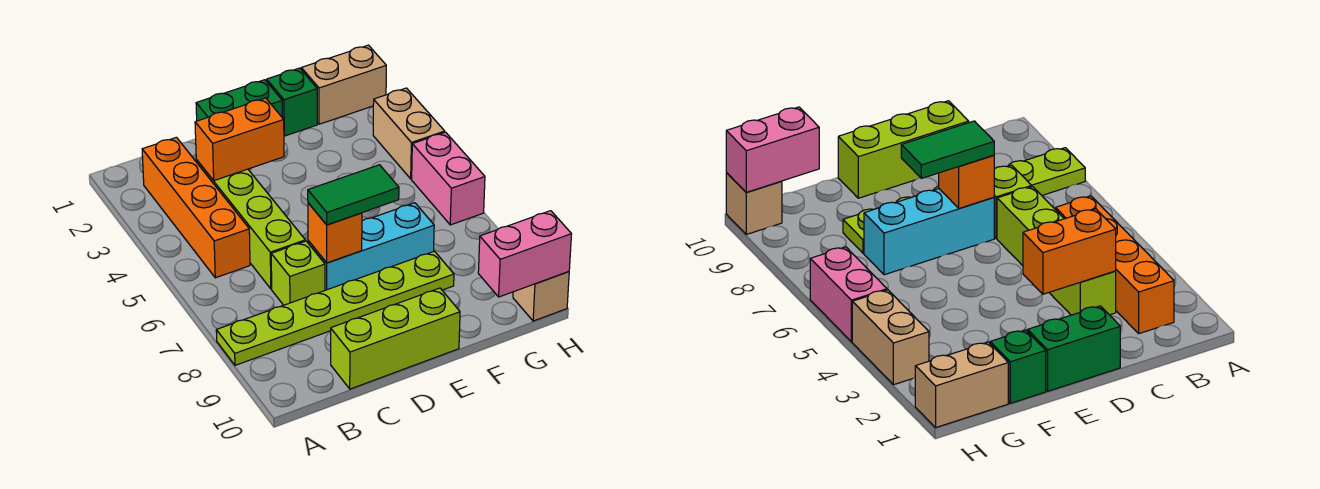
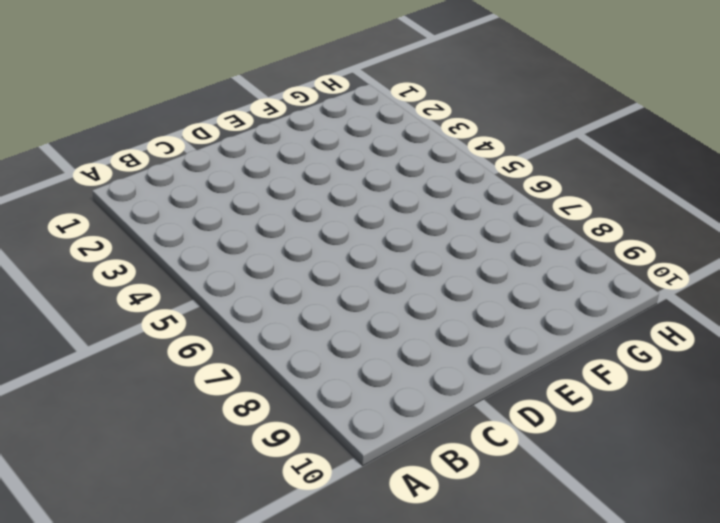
none -> lime 1x6 plate [216,251,454,365]
none -> orange 1x4 brick [142,137,250,278]
none -> lime 1x4 brick [196,160,305,289]

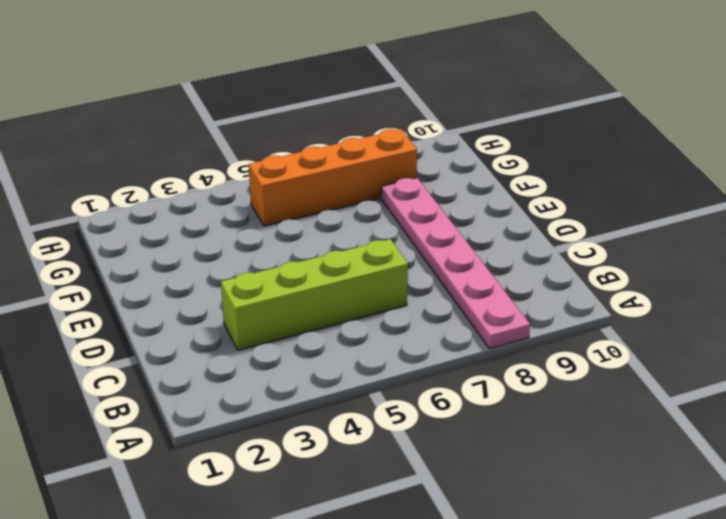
pink 1x6 plate [381,178,530,349] -> lime 1x6 plate [216,251,454,365]
orange 1x4 brick [249,129,417,226] -> orange 1x4 brick moved to [142,137,250,278]
none -> lime 1x1 brick [271,241,325,305]
none -> lime 1x3 brick [331,288,460,389]
none -> green 1x2 brick [196,80,283,121]

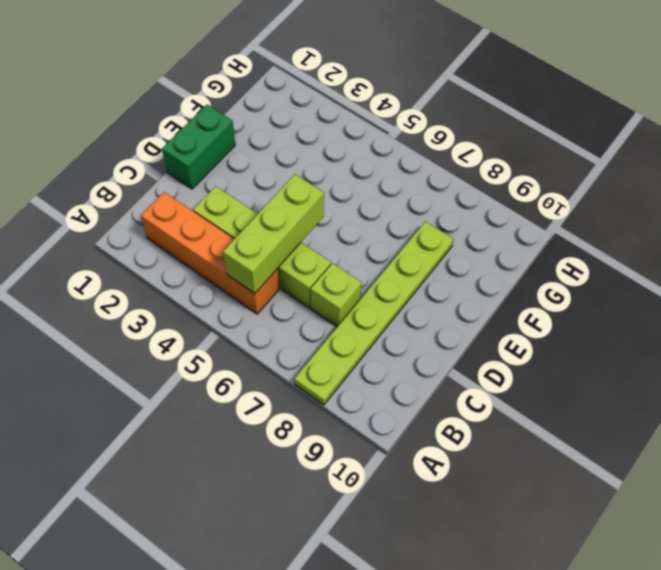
lime 1x3 brick [223,174,324,294] -> lime 1x3 brick moved to [331,288,460,389]
none -> cyan 1x3 brick [308,203,434,290]
none -> green 1x1 brick [267,68,317,136]
none -> tan 1x2 brick [301,45,386,124]

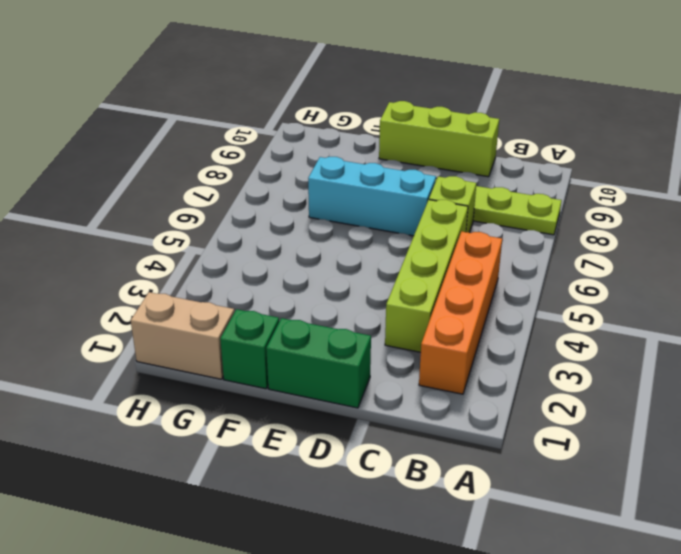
none -> tan 1x2 brick [373,88,445,179]
none -> pink 1x2 brick [412,132,485,225]
none -> tan 1x1 brick [513,272,569,321]

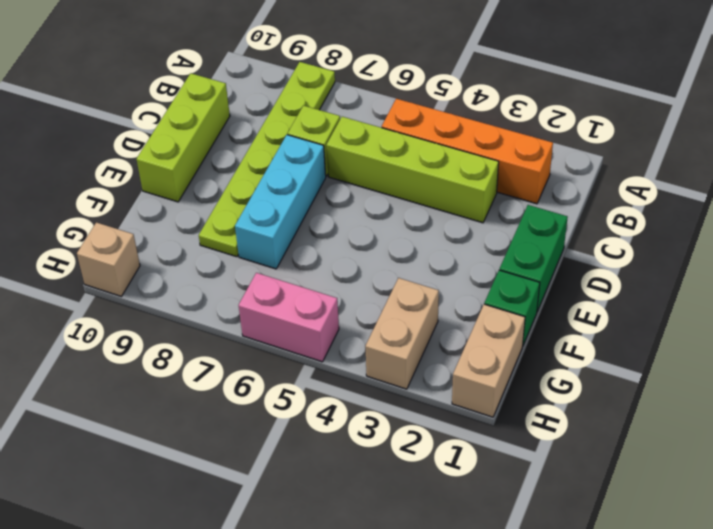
tan 1x2 brick [365,278,439,389] -> tan 1x2 brick turned to [373,88,445,179]
none -> orange 1x2 brick [195,98,284,181]
none -> orange 1x1 brick [308,203,362,263]
none -> pink 1x2 brick [478,211,572,297]

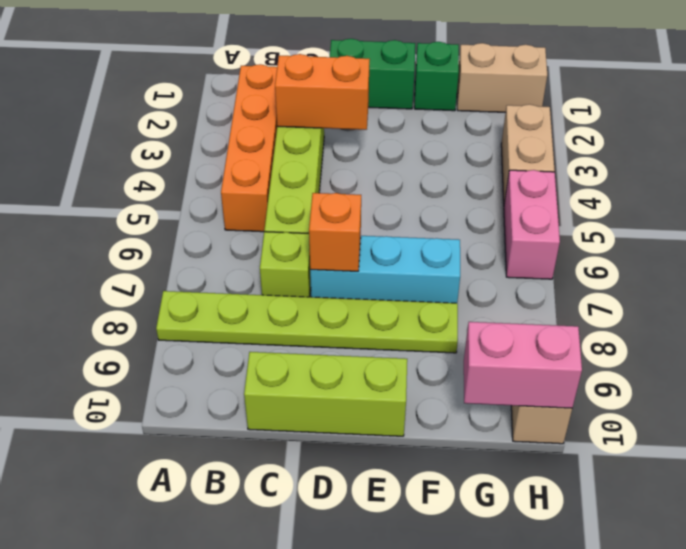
none -> green 1x2 tile [308,165,399,225]

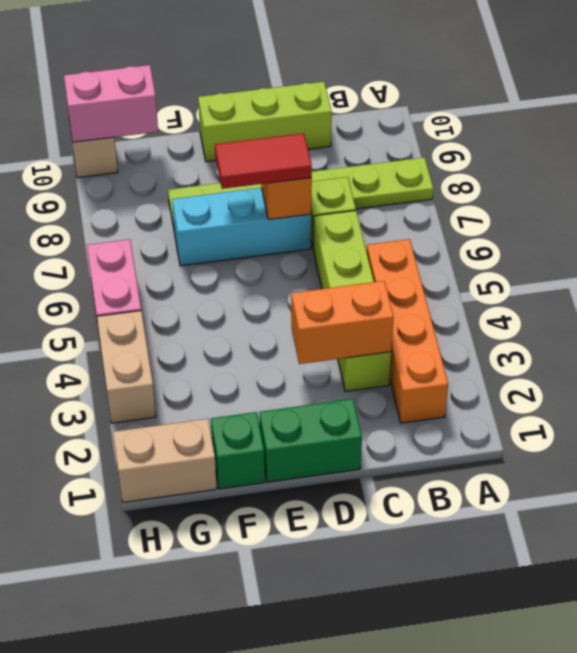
red 1x2 tile [215,133,312,189] -> green 1x2 tile [308,165,399,225]

